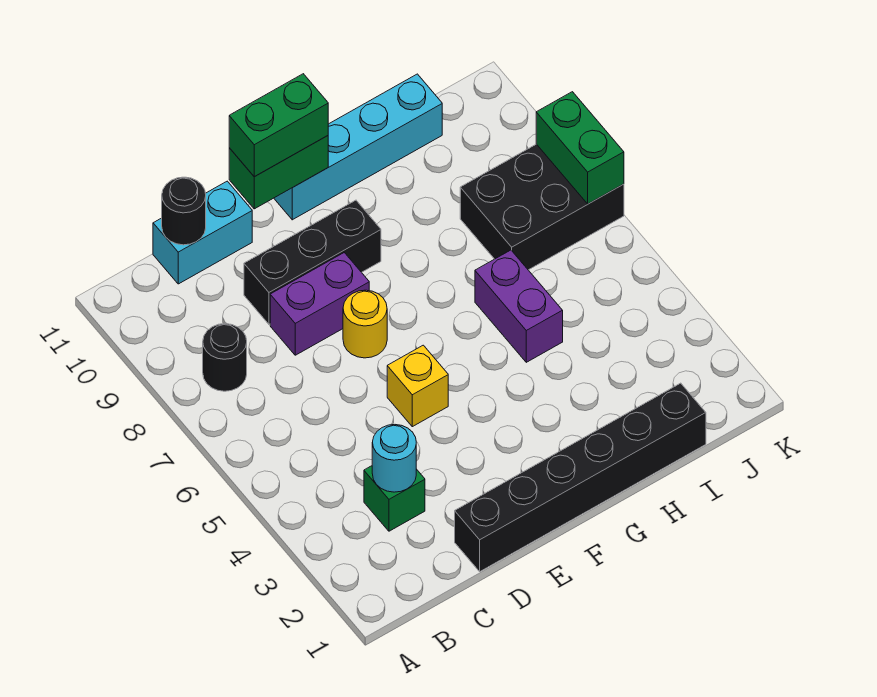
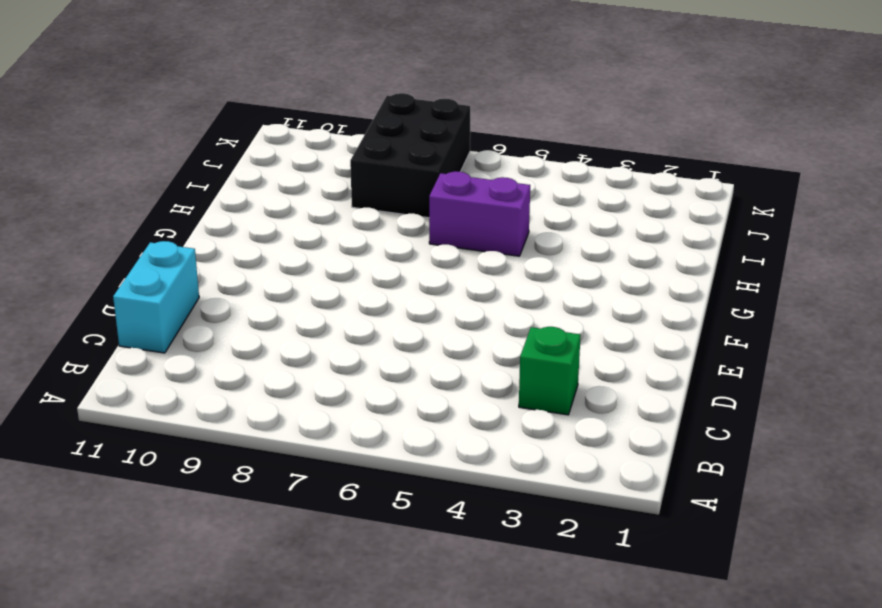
none -> black 1x1 round brick [203,324,247,391]
none -> black 1x6 brick [455,383,706,571]
none -> purple 1x2 brick [270,253,369,355]

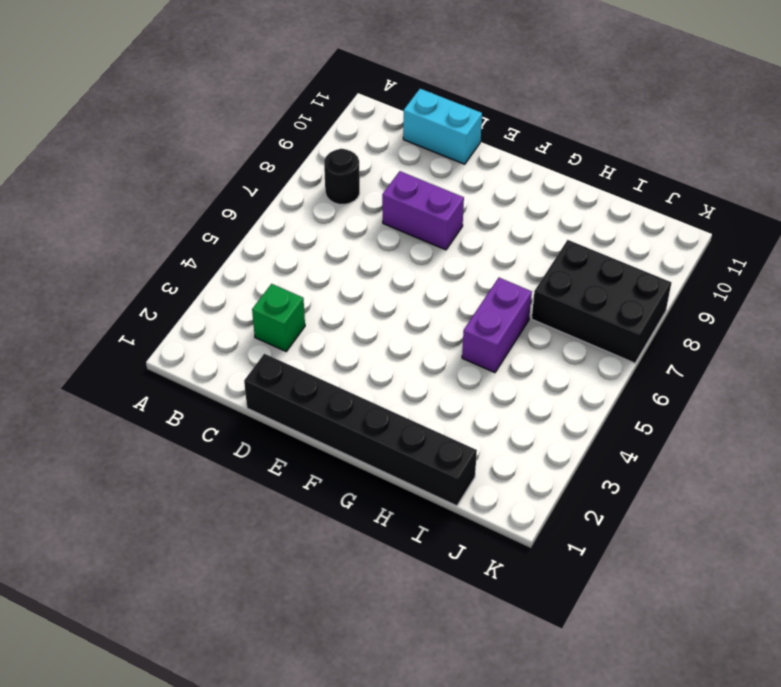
none -> black 1x3 brick [244,200,381,324]
none -> yellow 1x1 brick [387,345,448,427]
none -> yellow 1x1 round brick [343,290,387,358]

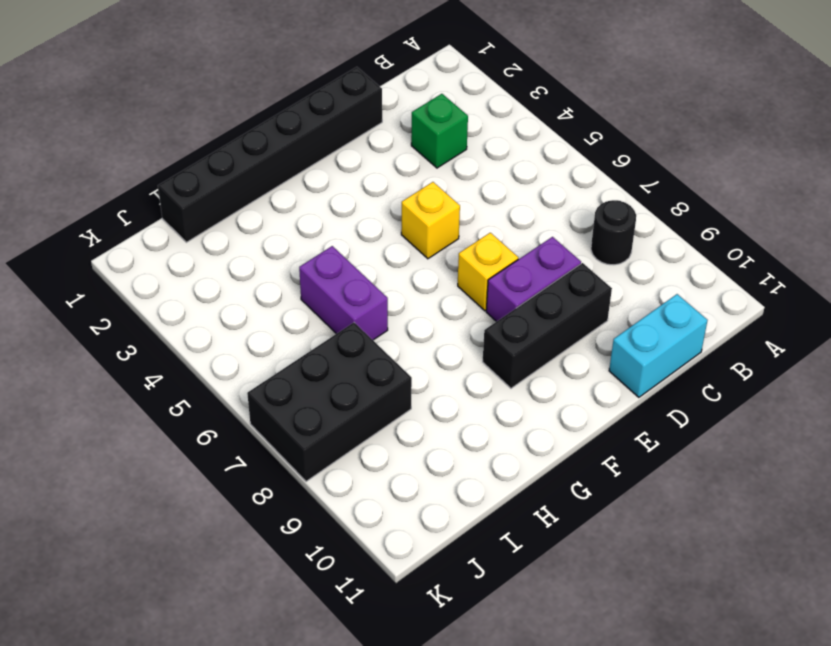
yellow 1x1 brick [458,233,518,311] -> yellow 1x1 round brick [343,290,387,358]
none -> cyan 1x4 brick [274,74,442,220]
none -> cyan 1x1 round brick [372,425,416,492]
none -> black 1x1 round brick [162,177,206,245]

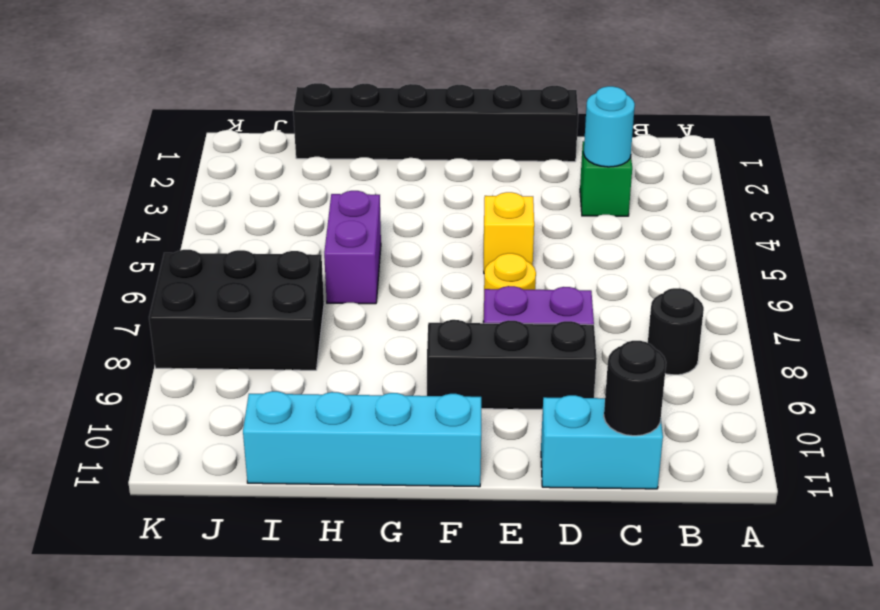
none -> green 1x2 brick [229,136,328,209]
none -> green 1x2 brick [536,92,624,204]
none -> green 1x2 brick [229,74,328,177]

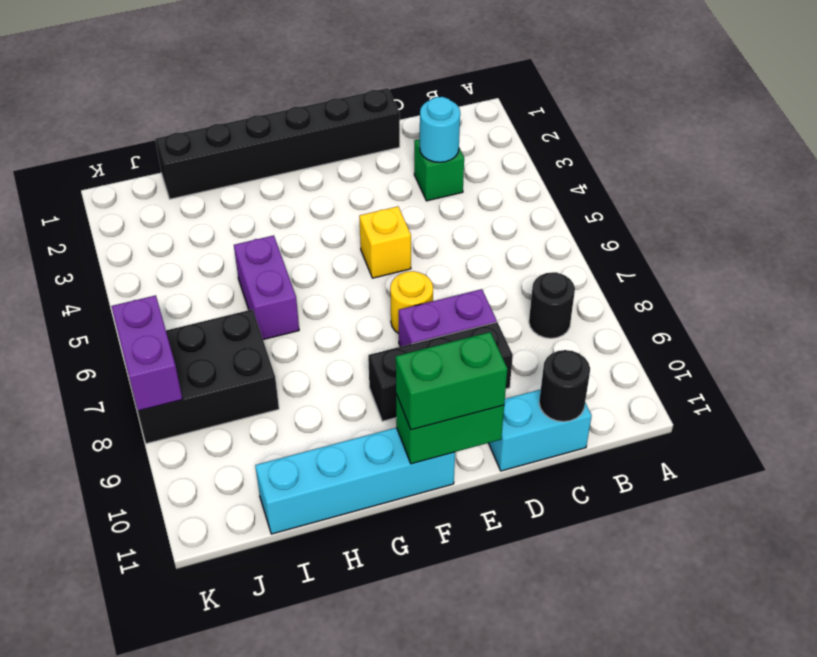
purple 1x2 brick [111,295,182,411] -> green 1x2 brick [536,92,624,204]

